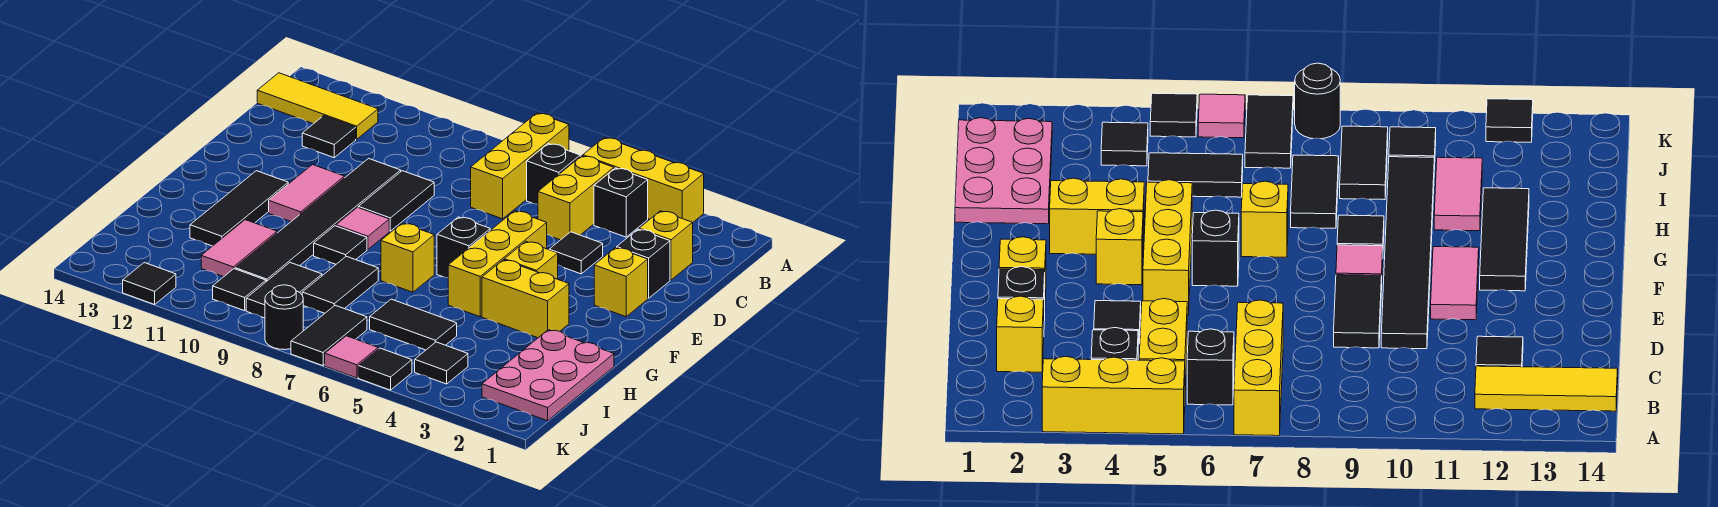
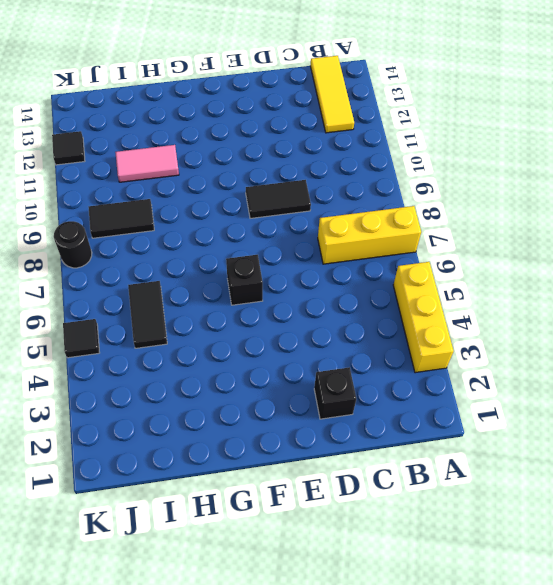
none -> black 1x1 brick [594,168,648,237]
none -> yellow 1x2 brick [538,156,614,240]
none -> black 1x1 brick [527,144,580,204]
none -> yellow 1x1 brick [639,211,693,280]

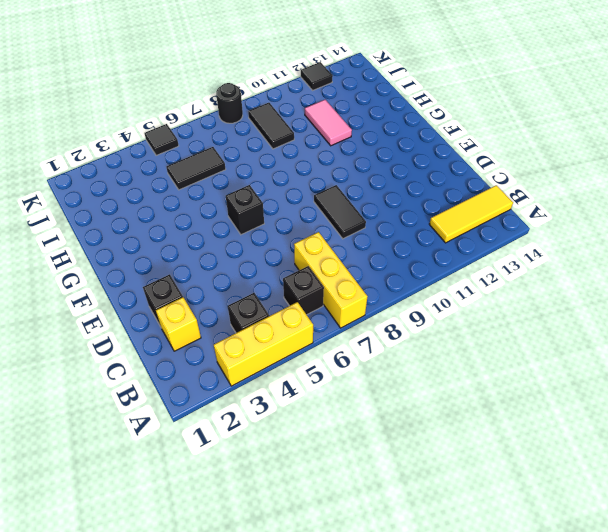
none -> yellow 1x2 brick [538,156,614,240]
none -> black 1x1 tile [302,116,356,158]
none -> black 1x1 tile [549,232,603,274]
none -> black 1x6 tile [235,158,401,282]

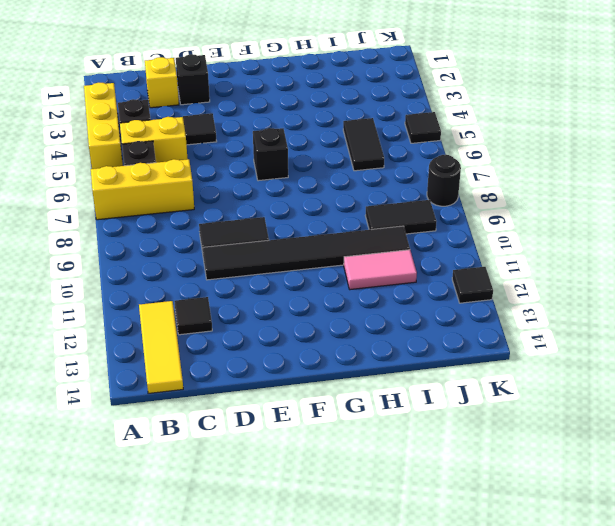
none -> yellow 1x1 brick [594,248,648,317]
none -> yellow 1x3 brick [448,211,547,317]
none -> pink 1x2 tile [269,165,344,221]
none -> yellow 1x1 brick [504,242,558,279]

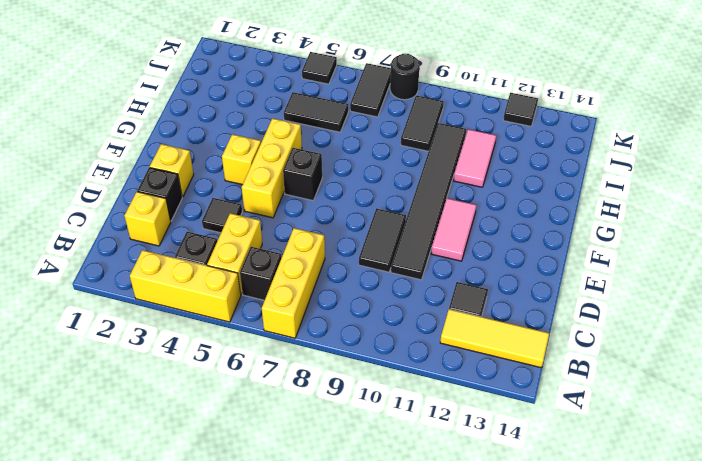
none -> pink 1x1 tile [336,207,389,249]
none -> black 1x3 tile [190,171,288,246]
none -> yellow 1x2 brick [482,260,569,338]
none -> yellow 1x1 brick [381,223,434,292]

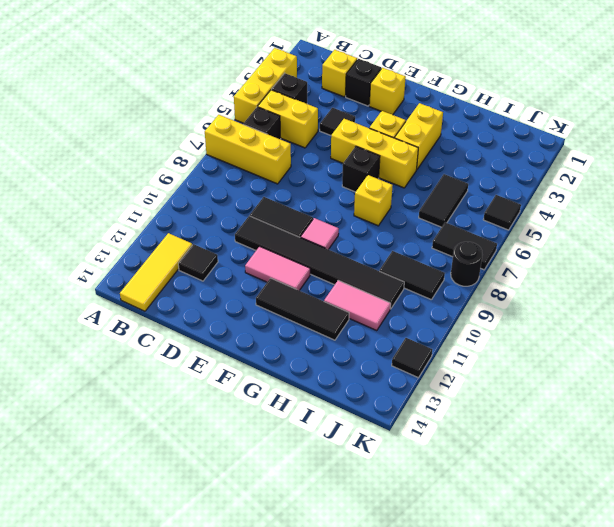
none -> black 1x1 tile [314,226,367,264]
none -> pink 2x3 plate [482,330,614,421]
none -> black 1x2 tile [302,256,378,313]
none -> black 1x1 tile [415,342,468,384]

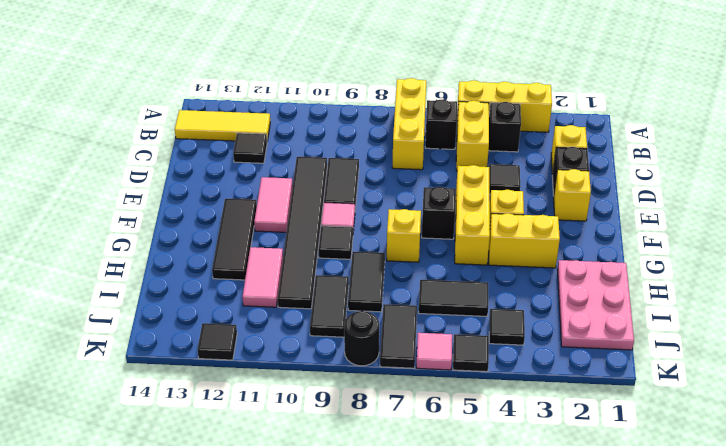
none -> black 1x1 tile [213,269,266,311]

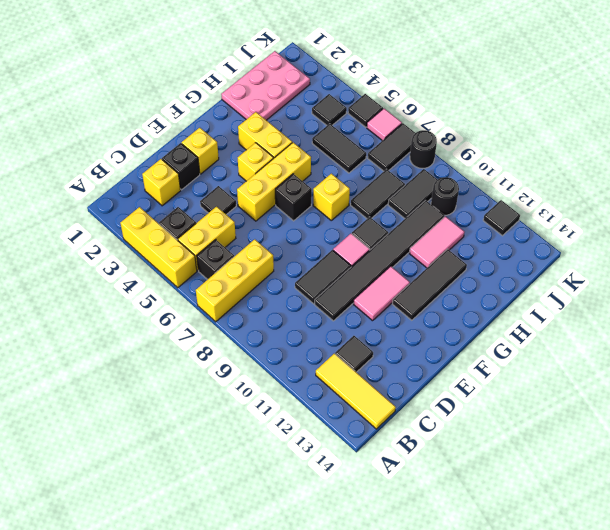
black 1x1 round brick [431,177,459,215] -> black 1x1 tile [213,269,266,311]

